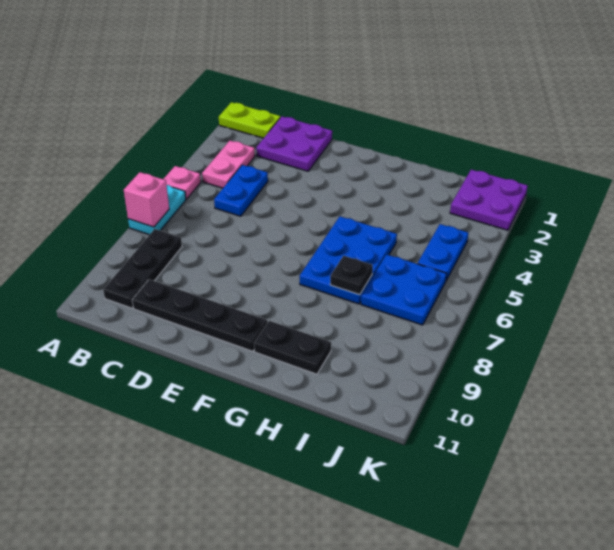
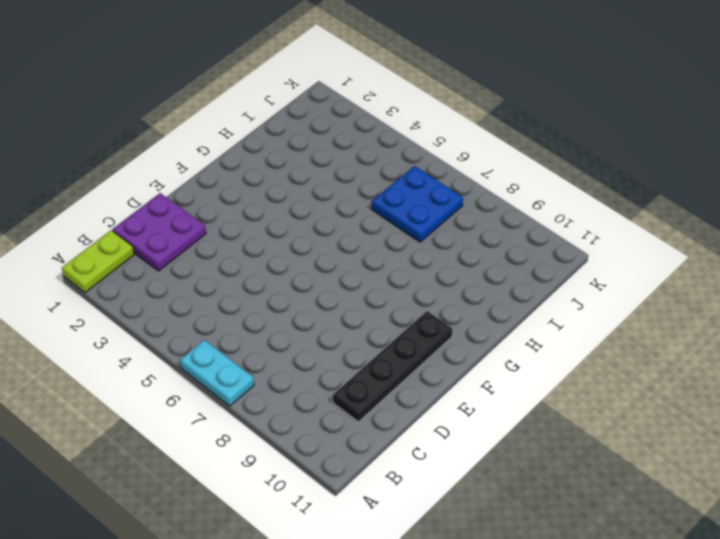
none -> pink 1x1 plate [164,166,201,199]
none -> pink 1x2 plate [202,141,255,188]
none -> black 1x3 plate [103,229,182,308]

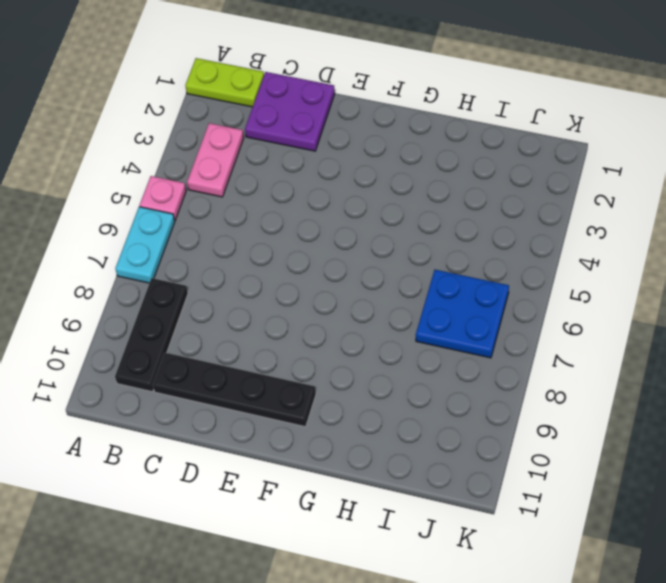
none -> blue 1x2 plate [214,165,268,216]
none -> blue 2x3 plate [300,216,397,304]
none -> black 1x2 plate [254,321,331,374]

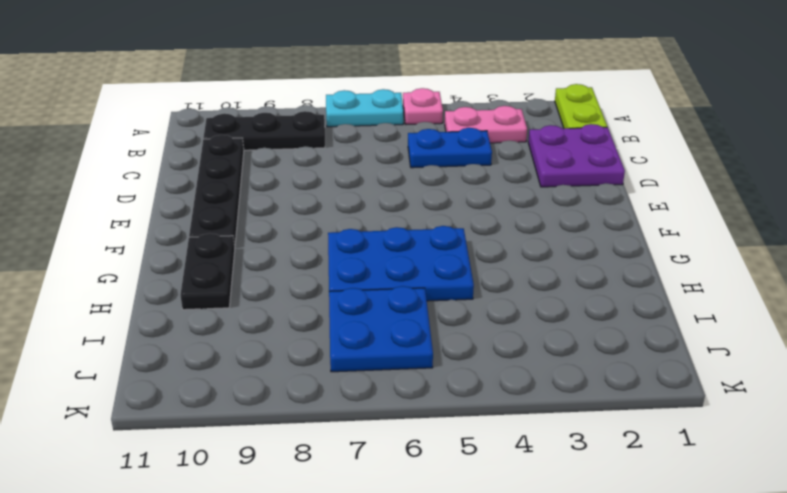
none -> purple 2x2 plate [450,170,528,230]
none -> blue 1x2 plate [418,224,468,280]
none -> pink 1x1 brick [124,172,169,227]

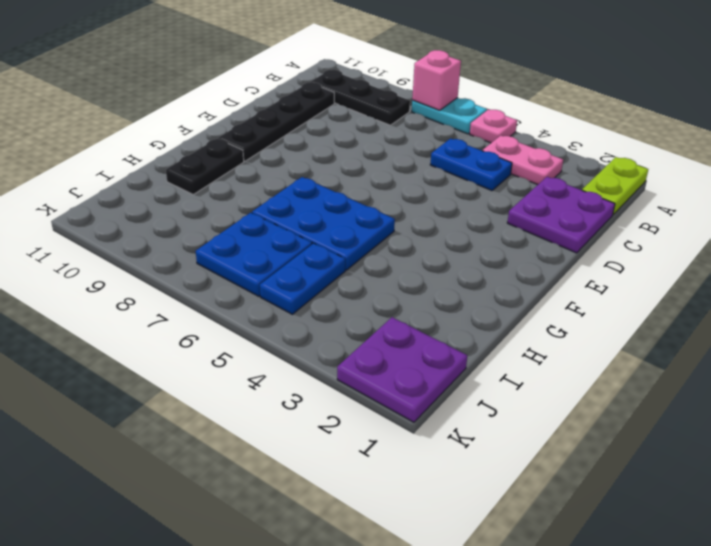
blue 1x2 plate [260,243,345,314] -> blue 1x2 plate turned to [418,224,468,280]
none -> black 1x1 plate [330,256,373,295]

